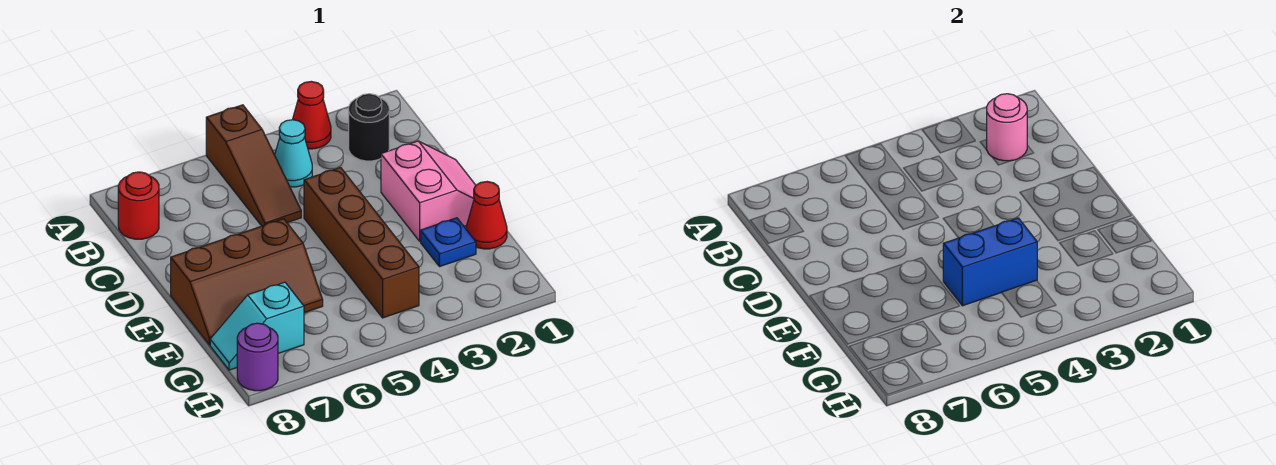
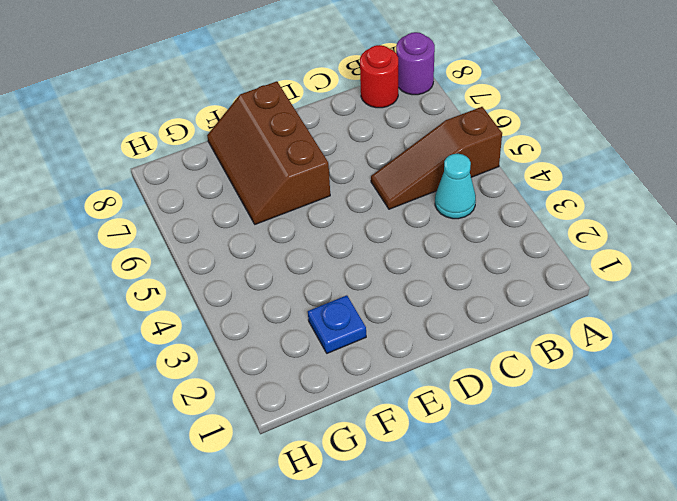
purple 1x1 round brick [396,32,435,95] -> purple 1x1 round brick moved to [237,323,278,391]
none -> red 1x1 cone [292,81,331,149]
none -> black 1x1 round brick [349,94,389,161]
none -> pink 2x2 slope [381,141,476,241]

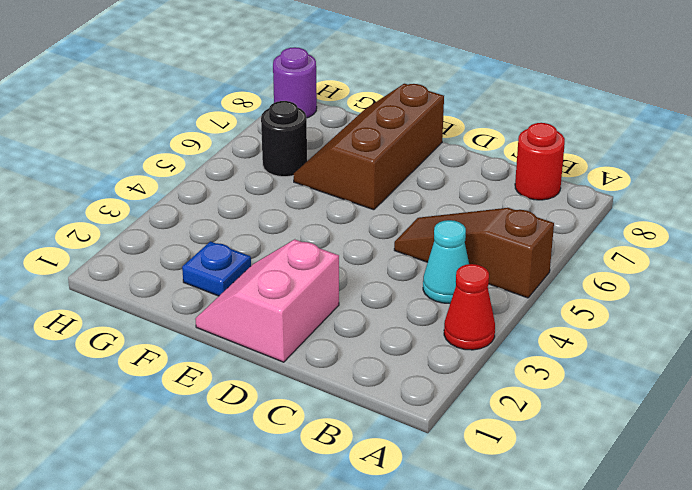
pink 2x2 slope [195,239,339,362] -> pink 2x2 slope turned to [381,141,476,241]
black 1x1 round brick [261,101,307,177] -> black 1x1 round brick moved to [349,94,389,161]
none -> brown 1x4 brick [304,168,419,318]
none -> red 1x1 cone [466,182,507,249]
none -> cyan 1x2 slope [210,282,304,370]

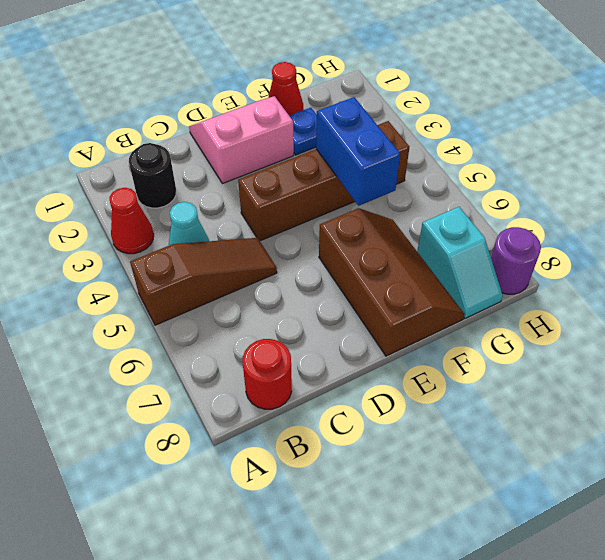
none -> pink 1x1 round brick [987,94,1027,161]

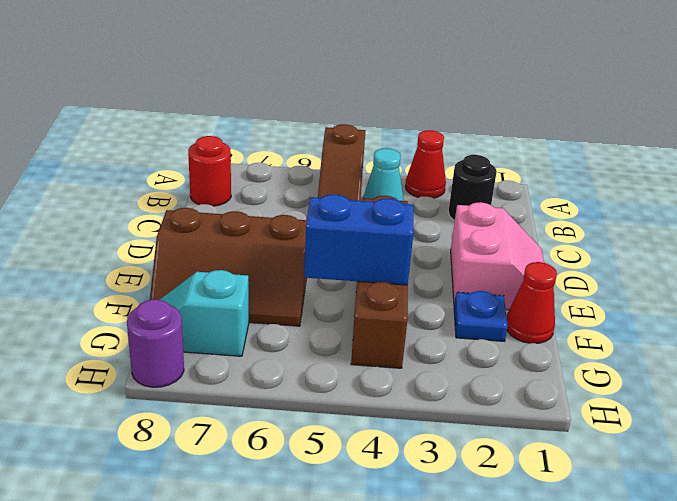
none -> pink 1x1 round brick [987,94,1027,161]

